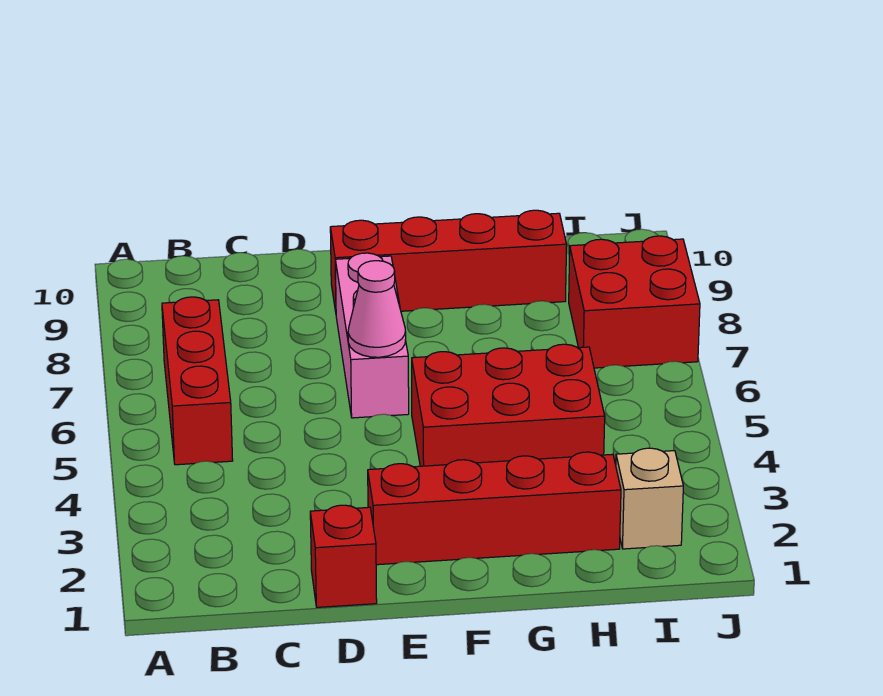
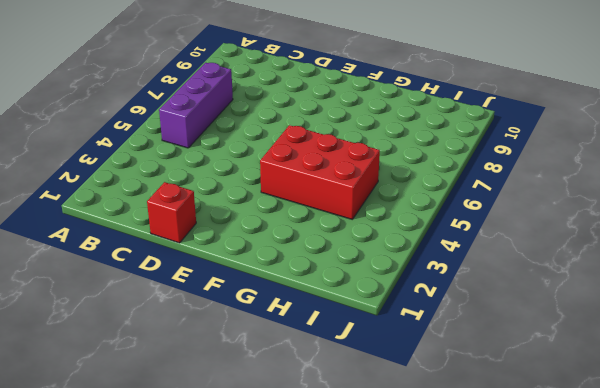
purple 1x3 brick [159,63,233,148] -> red 1x3 brick [162,297,233,465]
none -> red 1x4 brick [368,452,621,565]
none -> pink 1x3 brick [335,253,409,418]

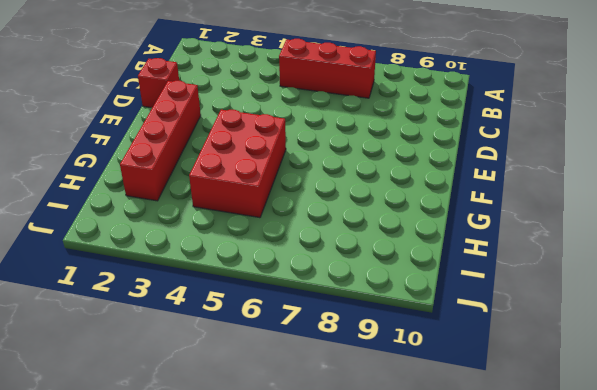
none -> pink 1x3 brick [335,253,409,418]
none -> red 1x4 brick [330,210,567,312]

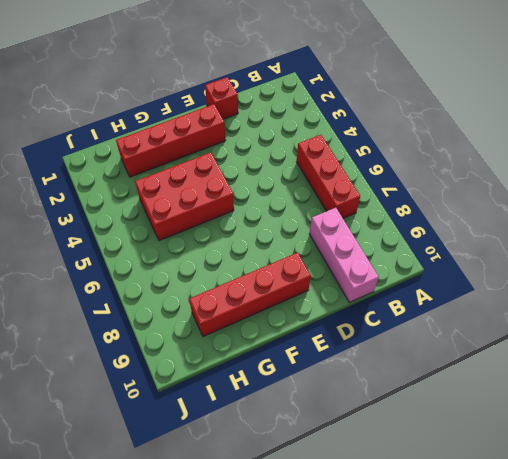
pink 1x3 brick [309,208,379,302] -> pink 1x3 brick moved to [335,253,409,418]
none -> tan 1x1 brick [616,448,683,549]
none -> red 2x2 brick [569,236,700,368]

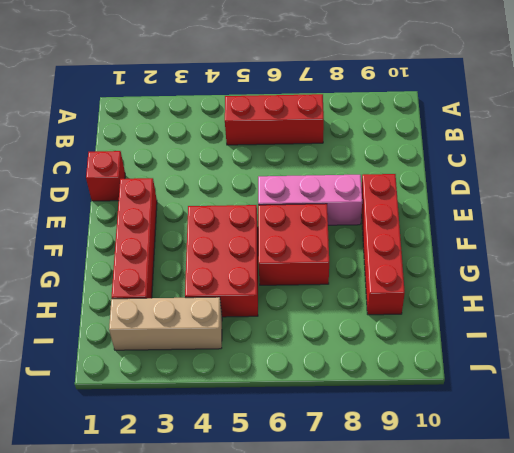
red 2x2 brick [258,204,329,285] -> red 2x2 brick moved to [569,236,700,368]
tan 1x3 brick [109,297,222,350] -> tan 1x1 brick [616,448,683,549]
none -> pink 1x1 cone [348,261,406,357]

